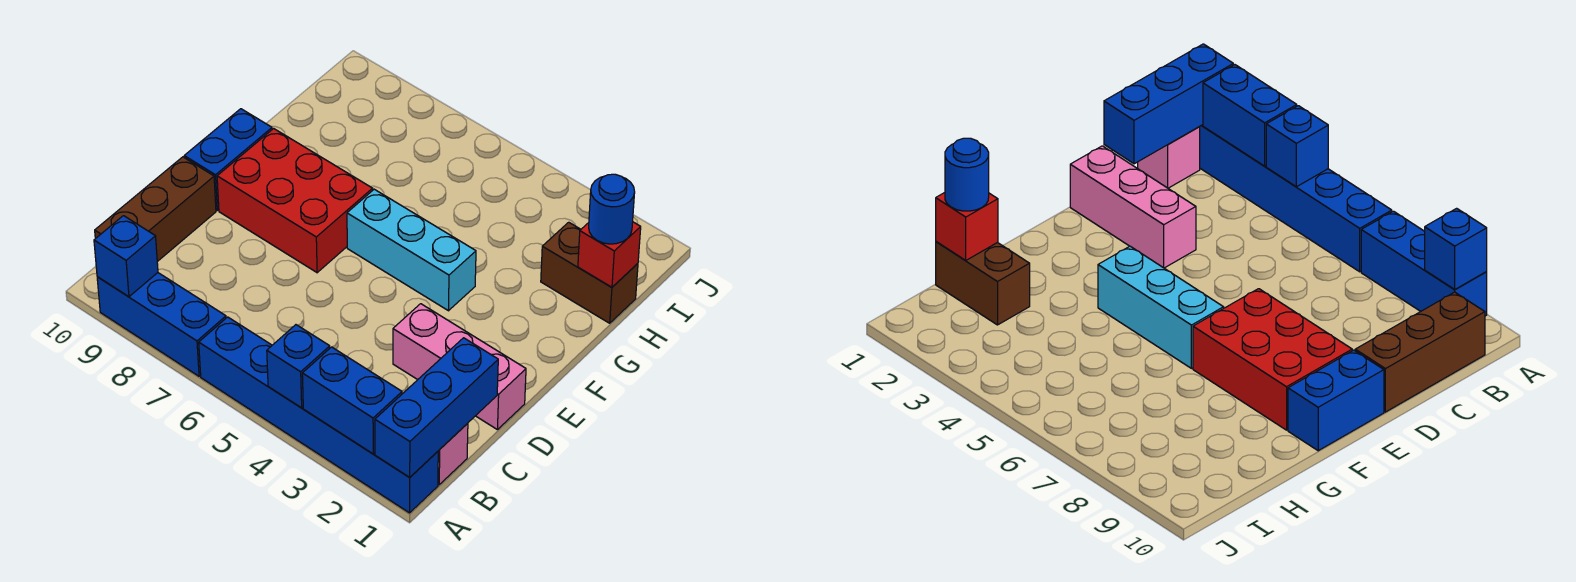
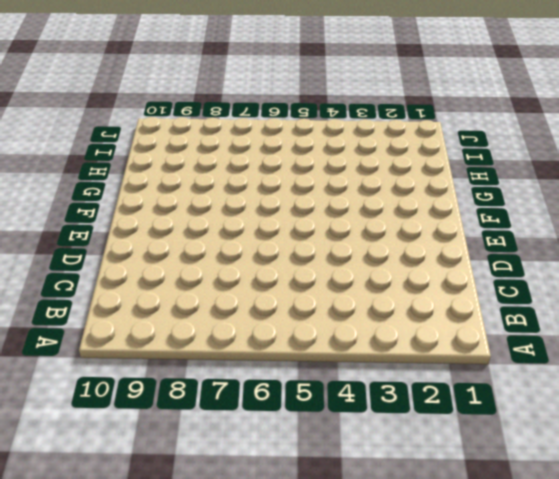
none -> blue 1x6 brick [199,317,438,513]
none -> blue 1x3 brick [97,273,226,376]
none -> pink 1x1 brick [438,423,468,485]

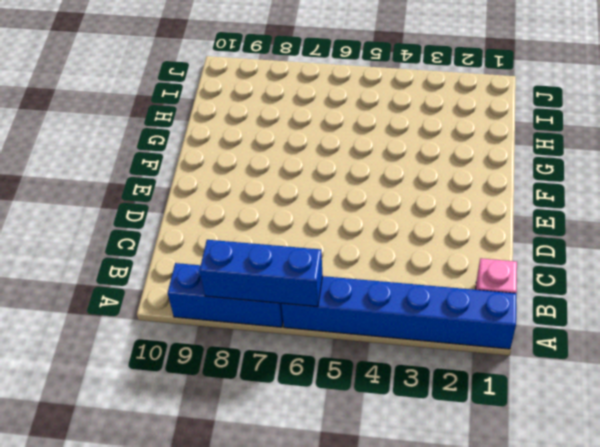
blue 1x3 brick [200,240,323,307] -> blue 1x3 brick turned to [375,338,498,477]
none -> brown 1x3 brick [95,157,216,262]
none -> pink 1x3 brick [393,304,526,430]
none -> red 2x3 brick [217,128,373,273]

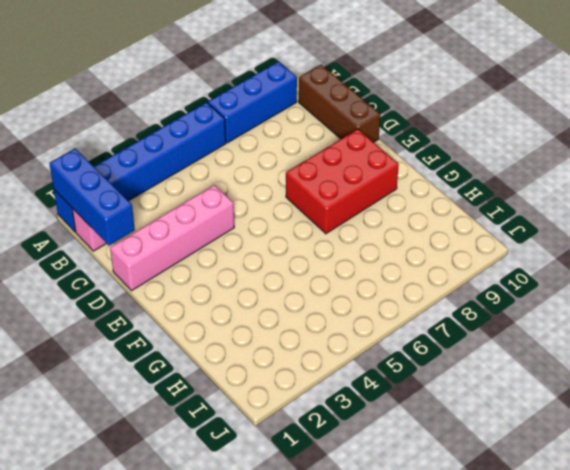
pink 1x4 brick [110,185,234,291] -> pink 1x3 brick [393,304,526,430]
none -> blue 1x2 brick [184,109,272,210]
none -> cyan 1x3 brick [347,189,476,311]
none -> brown 1x2 brick [541,222,638,323]

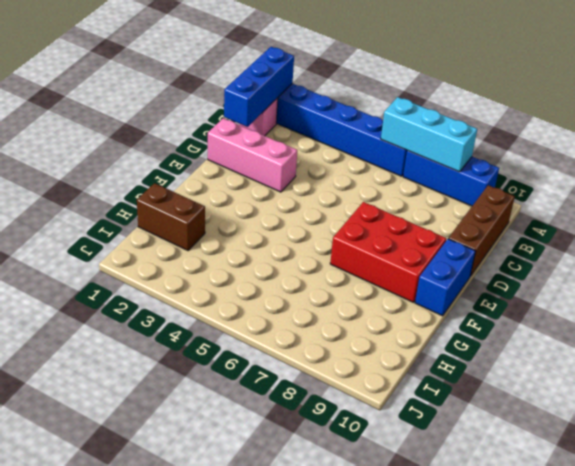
cyan 1x3 brick [381,97,477,172] -> cyan 1x3 brick moved to [347,189,476,311]
none -> blue 1x2 brick [302,347,402,454]
none -> blue 1x1 brick [267,325,330,408]
none -> blue 1x1 brick [94,216,158,297]

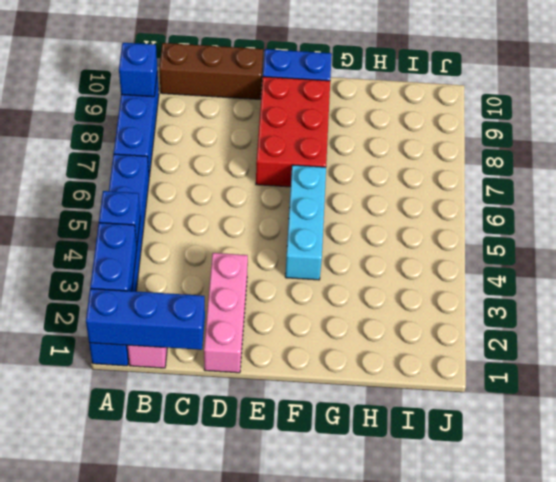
none -> brown 1x2 brick [541,222,638,323]
none -> red 1x1 brick [578,222,641,287]
none -> blue 1x1 round brick [589,174,635,244]

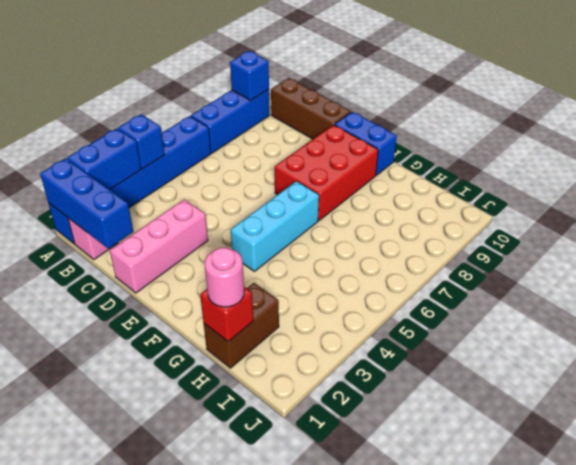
pink 1x1 round brick [205,248,244,307] -> blue 1x1 round brick [589,174,635,244]

